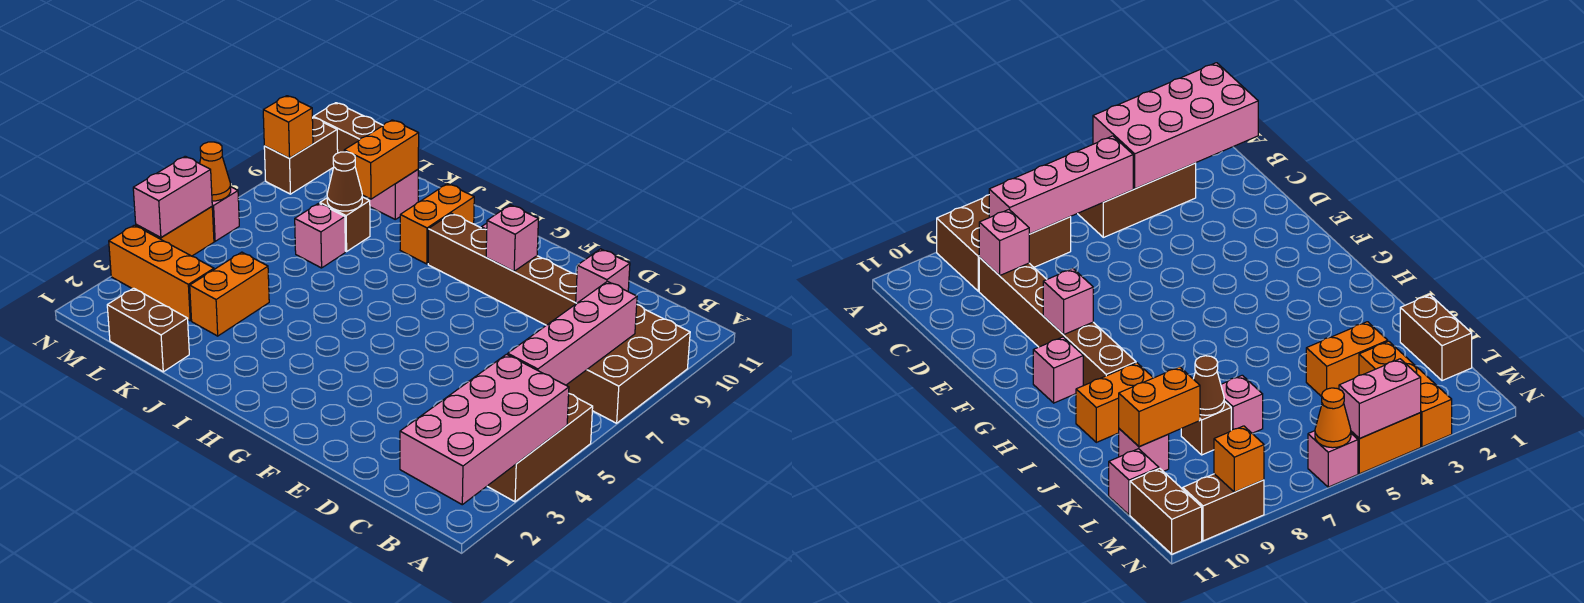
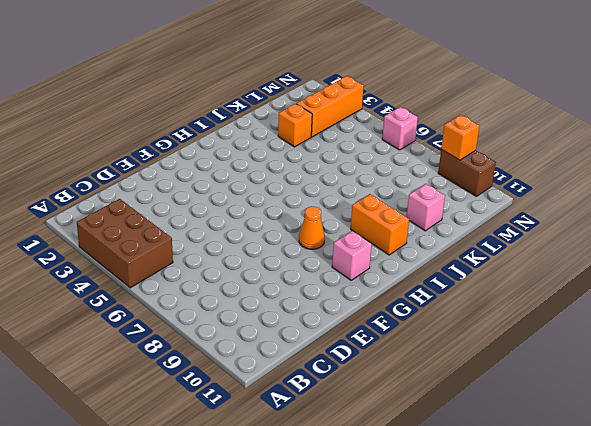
orange 1x1 cone [299,206,325,249] -> orange 1x1 cone moved to [200,142,231,201]
orange 1x1 brick [278,104,312,147] -> orange 1x2 brick [190,252,269,336]
none -> brown 2x3 brick [566,305,690,423]
none -> brown 1x6 brick [428,213,577,325]
none -> brown 1x2 brick [107,288,189,372]

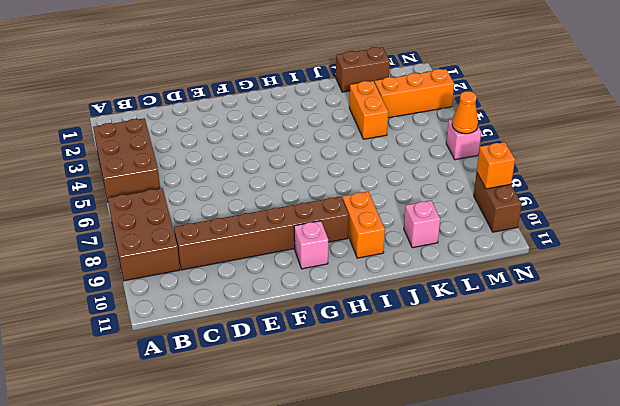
none -> pink 1x1 brick [295,203,345,268]
none -> brown 1x1 brick [320,197,370,252]
none -> pink 1x1 brick [1109,449,1159,515]

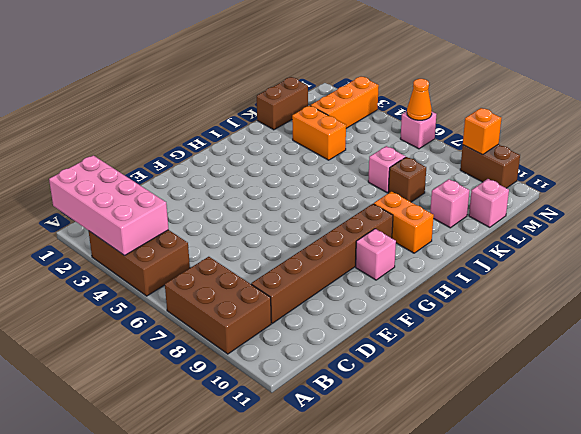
none -> brown 1x2 brick [313,103,383,153]
none -> orange 1x2 brick [136,207,214,256]
none -> pink 1x4 brick [508,281,637,385]

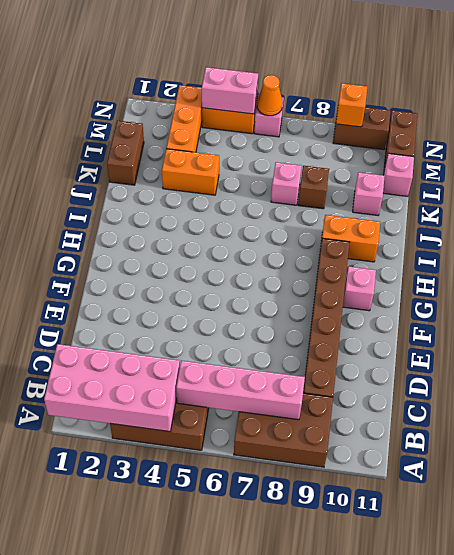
none -> pink 1x1 brick [576,249,630,303]
none -> pink 1x1 brick [486,205,538,271]
none -> brown 1x1 cone [327,152,362,211]

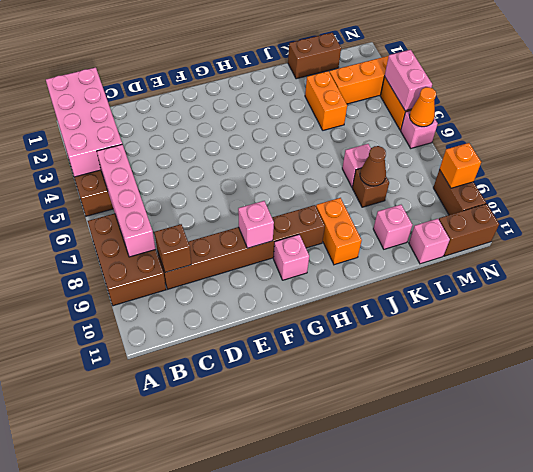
brown 1x1 brick [155,224,191,272] -> pink 1x1 brick [576,249,630,303]
none -> orange 1x2 brick [344,120,419,199]

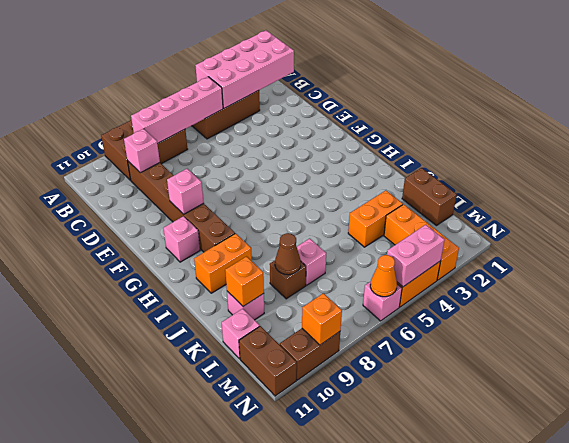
orange 1x1 brick [225,256,264,307] -> orange 1x2 brick [344,120,419,199]

